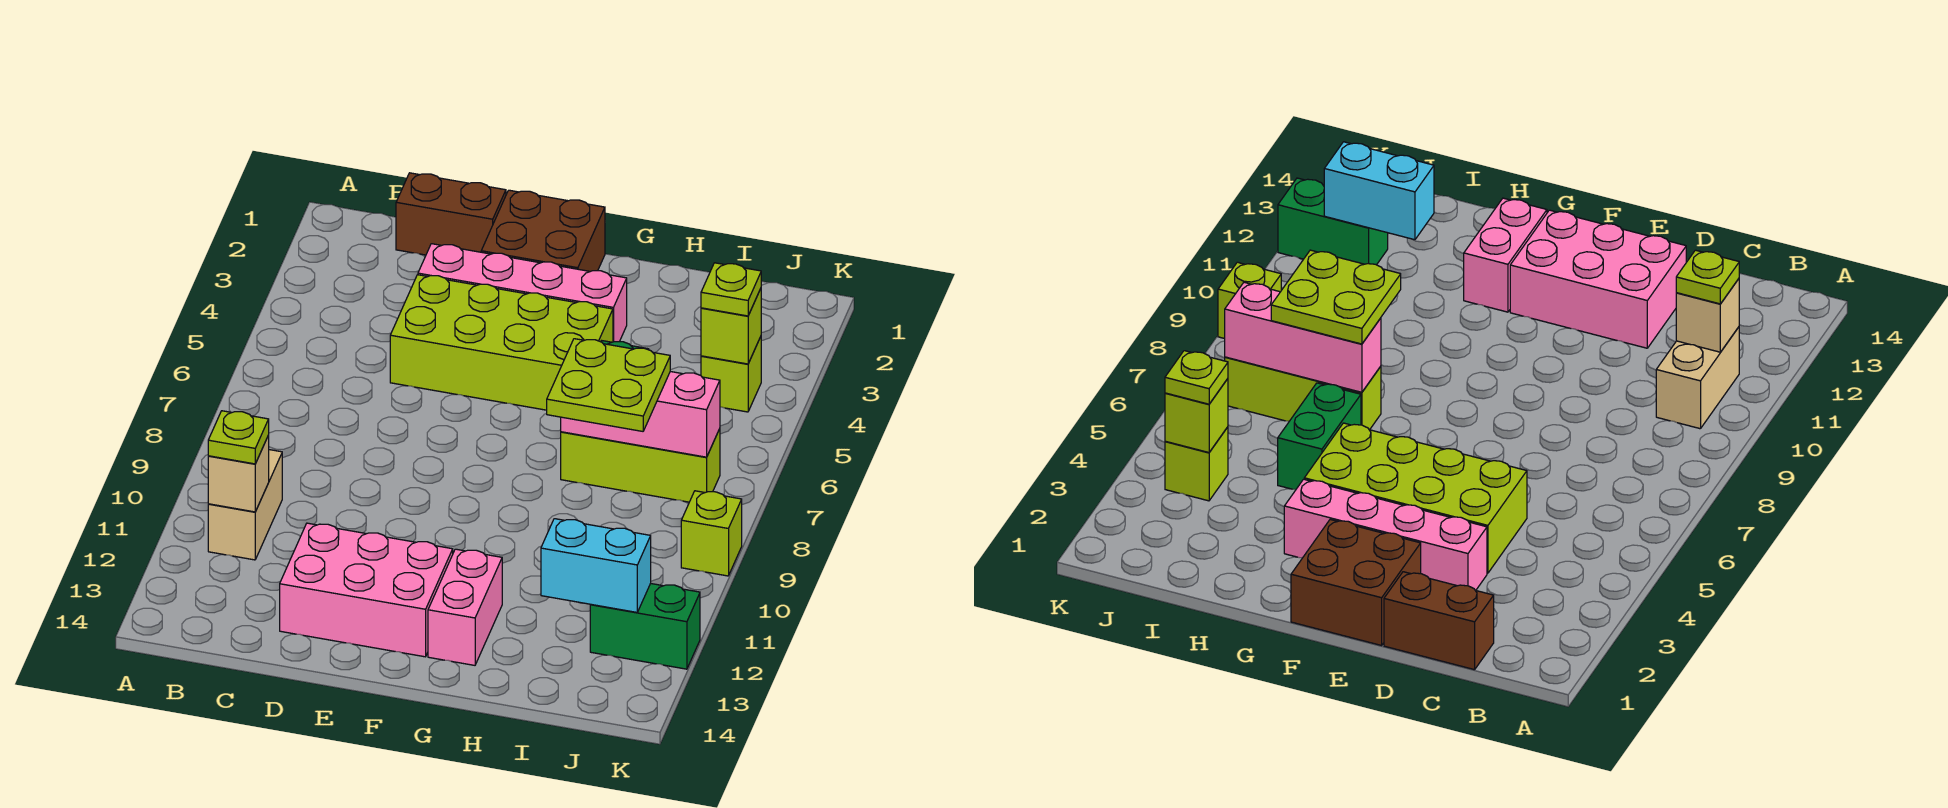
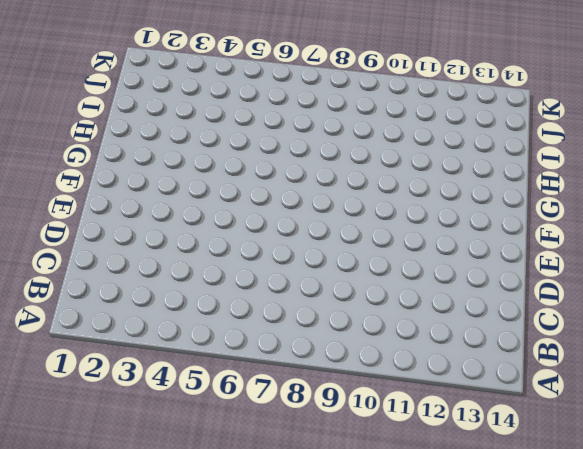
none -> tan 1x2 brick [208,450,282,560]
none -> brown 1x2 brick [396,173,506,255]
none -> pink 1x4 brick [418,244,627,342]

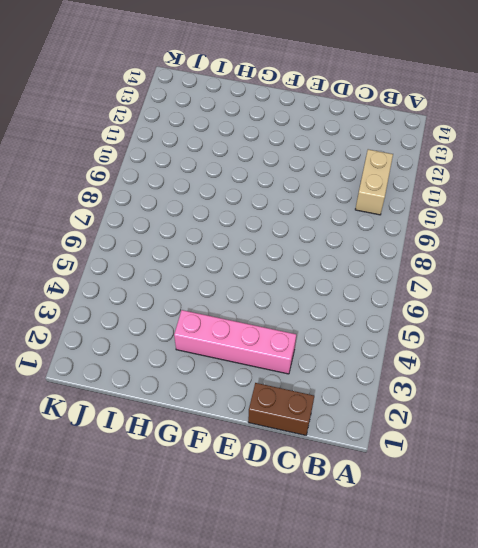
none -> lime 2x4 brick [390,275,613,410]
none -> pink 2x3 brick [280,523,453,657]
none -> brown 2x2 brick [481,190,605,272]

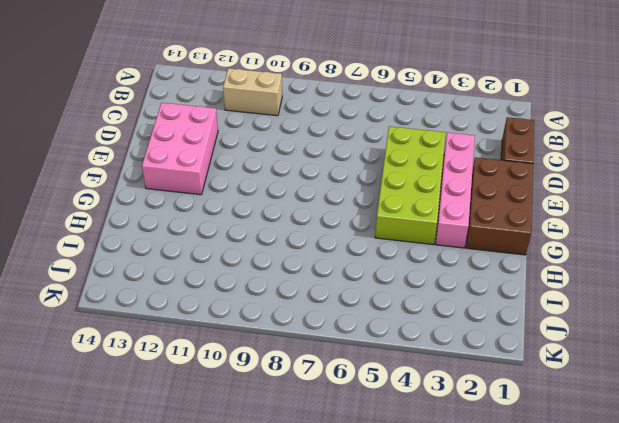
brown 2x3 brick [466,157,533,255] -> brown 2x2 brick [481,190,605,272]
none -> pink 1x2 brick [428,549,502,665]
none -> green 1x2 brick [1278,383,1361,490]
none -> lime 1x3 brick [561,429,720,502]

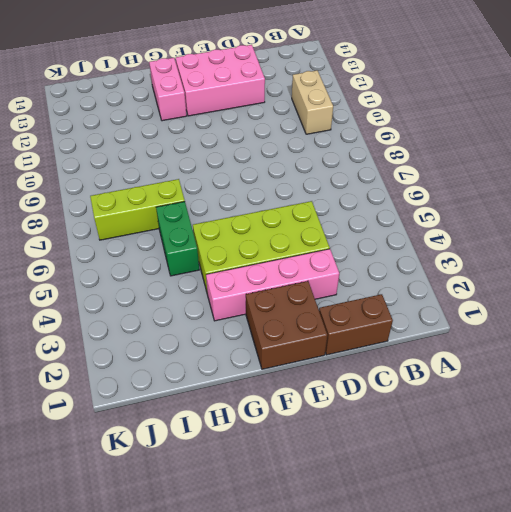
none -> lime 1x1 brick [701,337,761,412]
none -> green 1x2 brick [590,584,700,669]
none -> lime 1x1 brick [681,491,742,576]

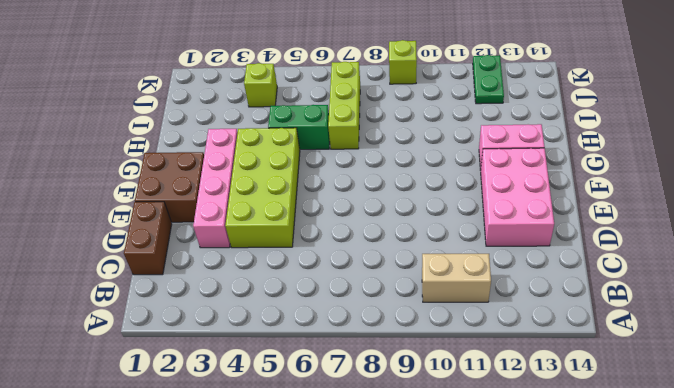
green 1x2 plate [473,55,504,104] -> green 1x2 brick [590,584,700,669]
none -> tan 1x1 brick [208,435,269,512]
none -> pink 1x3 brick [561,372,720,457]
none -> cyan 1x2 brick [541,519,651,612]

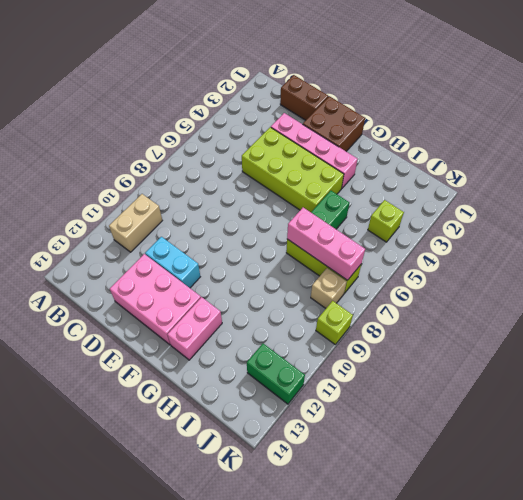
cyan 1x2 brick [145,237,200,288] -> cyan 1x2 brick moved to [541,519,651,612]
tan 1x1 brick [311,268,347,308] -> tan 1x1 brick moved to [208,435,269,512]
none -> lime 1x1 brick [701,289,761,364]
none -> lime 1x1 plate [208,411,269,464]
none -> lime 2x2 plate [547,339,670,431]

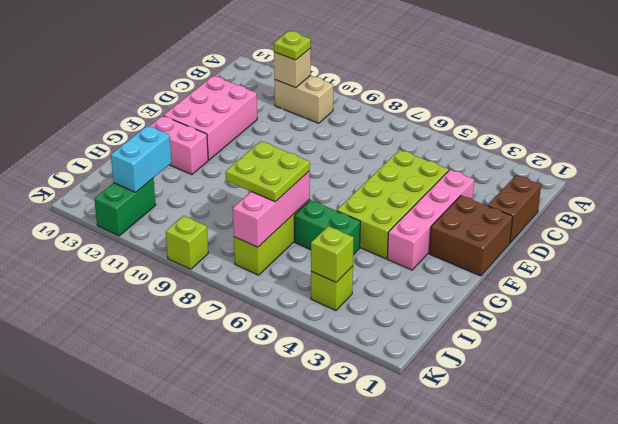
none -> lime 1x1 plate [701,263,761,316]

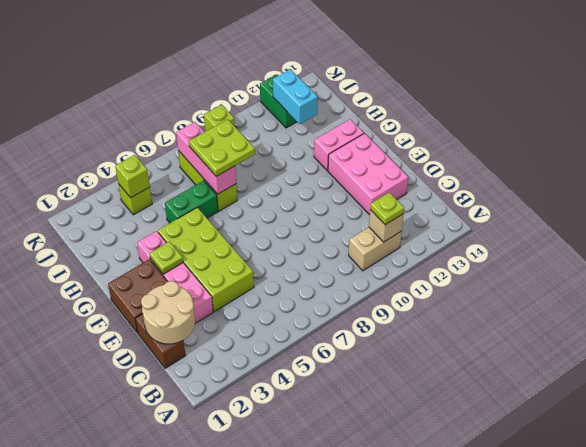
tan 2x2 round brick [141,281,195,344] -> none
lime 1x1 plate [150,241,183,274] -> lime 1x1 plate moved to [701,263,761,316]

